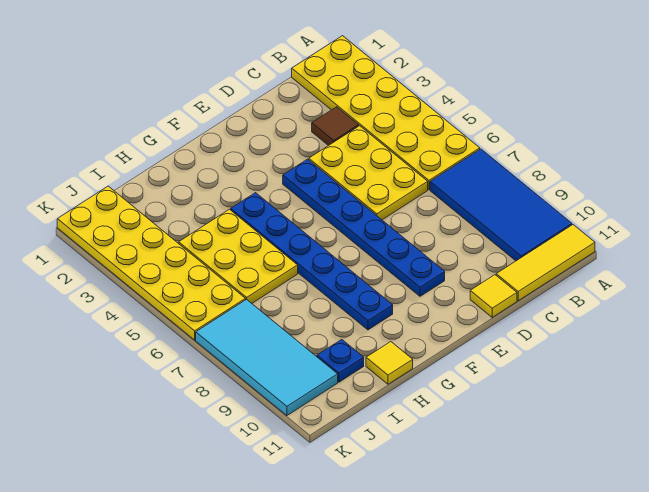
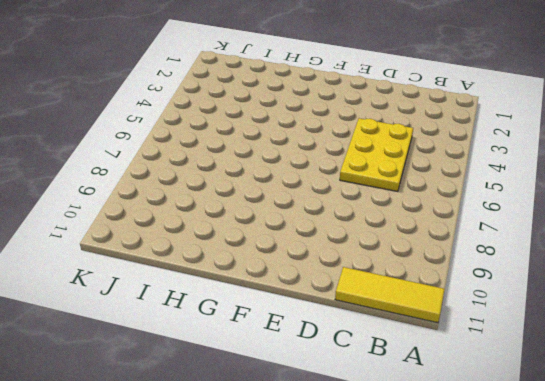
none -> yellow 2x6 plate [292,36,480,190]
none -> blue 2x4 tile [430,149,572,261]
none -> brown 1x1 tile [312,107,359,146]

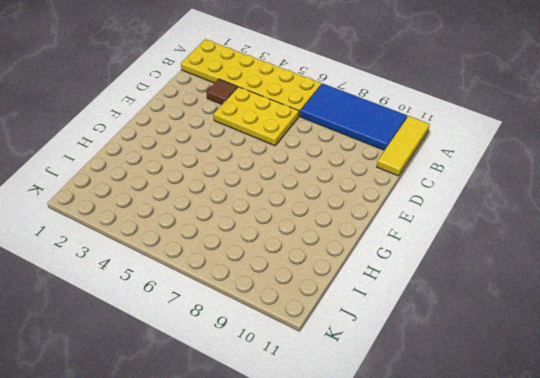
none -> yellow 1x1 tile [470,275,517,317]
none -> blue 1x6 plate [283,159,445,296]
none -> blue 1x6 plate [231,193,393,330]

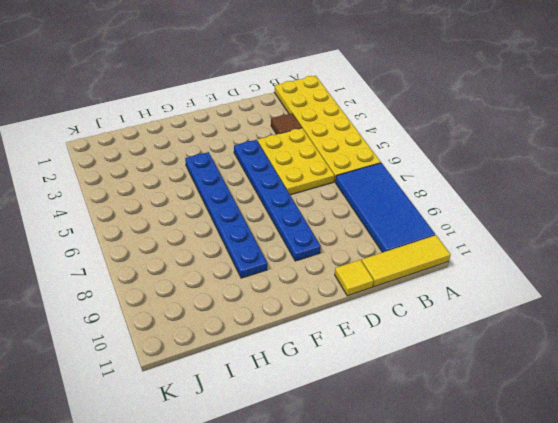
none -> yellow 2x3 plate [179,209,298,303]
none -> yellow 1x1 tile [366,342,413,384]
none -> blue 1x1 plate [317,339,364,382]

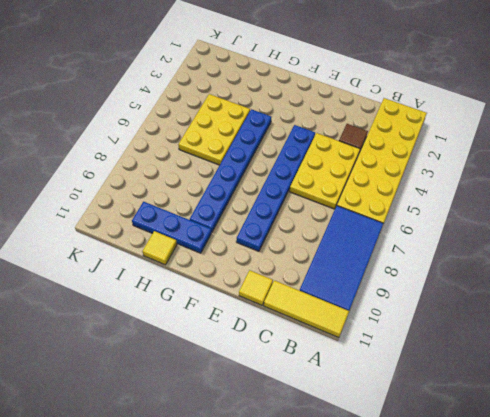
blue 1x3 plate [132,202,211,253] -> blue 1x1 plate [317,339,364,382]
none -> yellow 2x6 plate [57,186,245,340]
none -> cyan 2x4 tile [196,299,338,416]

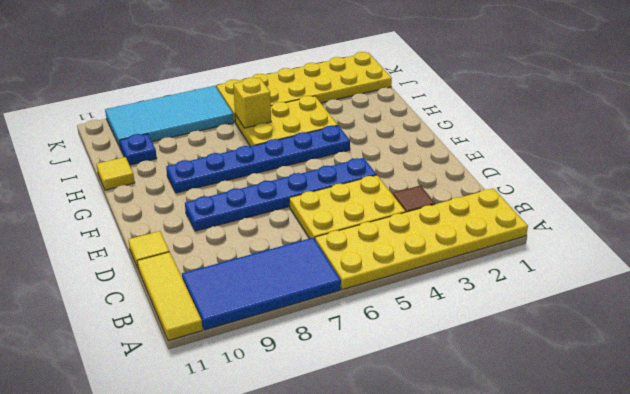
yellow 1x1 brick [233,78,271,128] -> none

